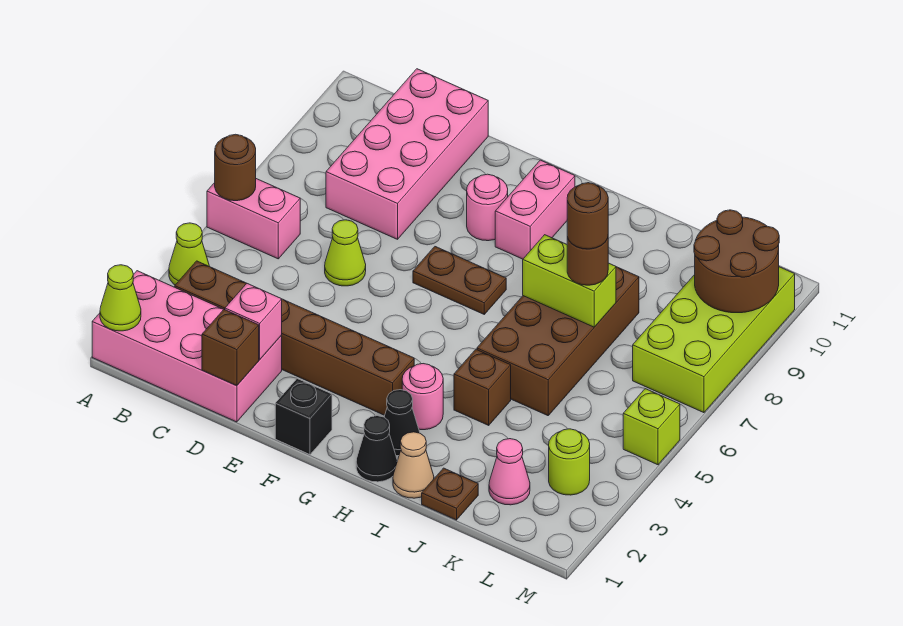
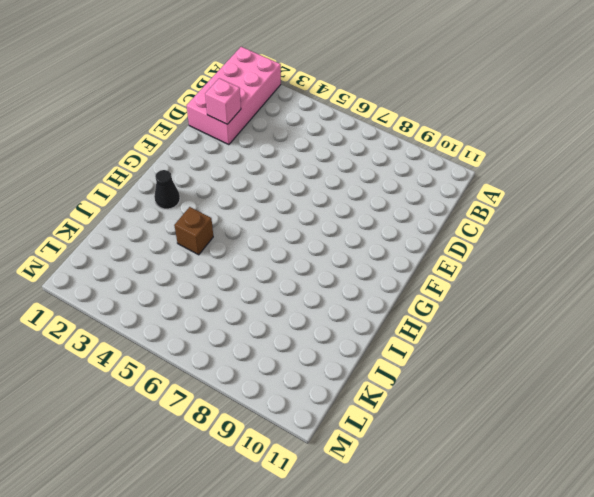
none -> lime 1x1 cone [169,223,209,285]
none -> pink 1x2 brick [207,179,300,259]
none -> brown 1x6 brick [175,261,414,415]

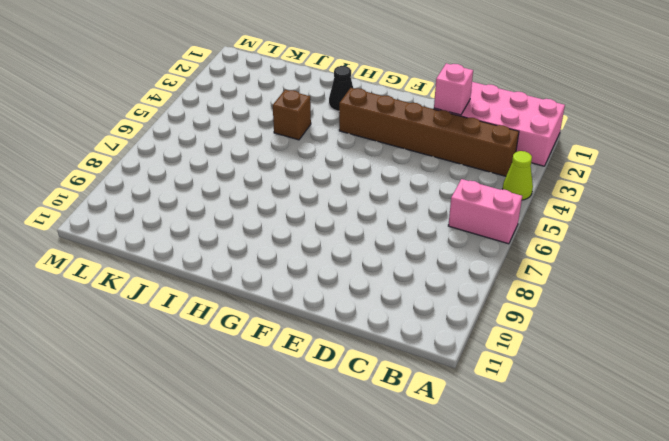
none -> pink 2x4 brick [326,69,488,239]
none -> lime 1x1 cone [325,220,366,286]
none -> black 1x1 brick [275,379,332,455]

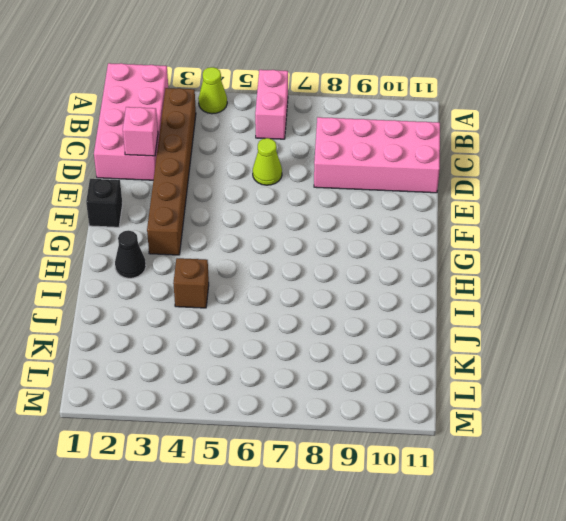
none -> brown 1x2 plate [413,247,506,314]
none -> pink 1x1 round brick [467,174,508,241]
none -> pink 1x2 brick [495,160,575,259]

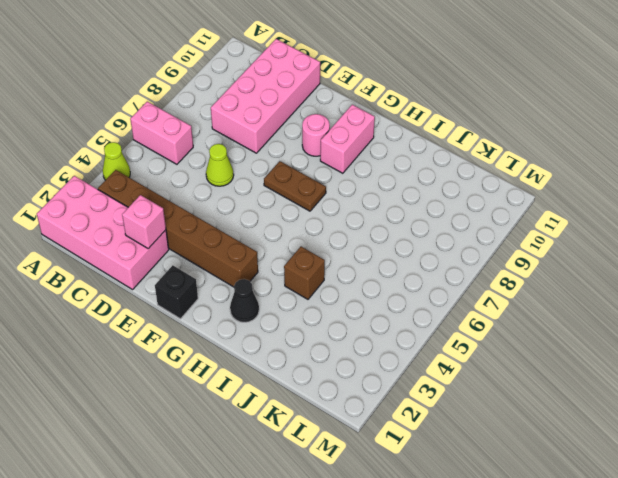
none -> black 1x1 cone [356,416,397,482]
none -> pink 1x1 round brick [402,364,443,430]
none -> tan 1x1 cone [393,432,434,498]

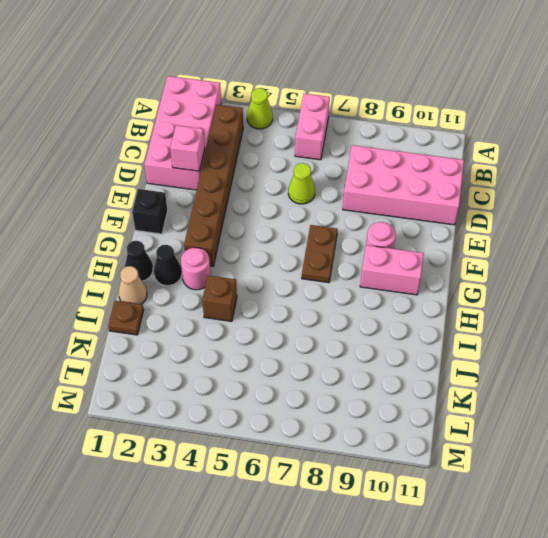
none -> brown 2x4 brick [477,267,639,416]
none -> pink 1x1 cone [489,439,530,505]
none -> lime 1x1 round brick [549,429,590,495]

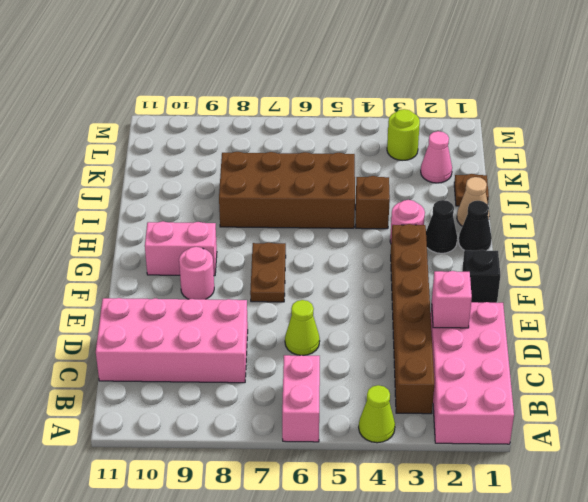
none -> lime 2x4 brick [633,267,795,413]
none -> lime 1x1 brick [623,389,680,465]
none -> lime 1x1 cone [100,265,141,331]

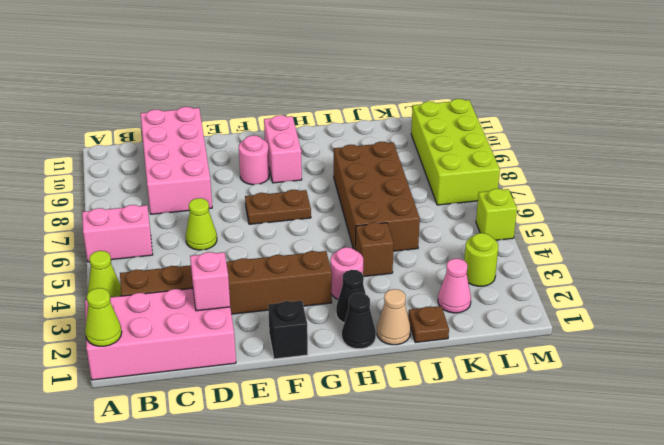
none -> brown 1x1 round brick [215,134,256,201]
none -> brown 1x1 brick [202,310,259,386]
none -> lime 1x2 brick [523,235,616,327]

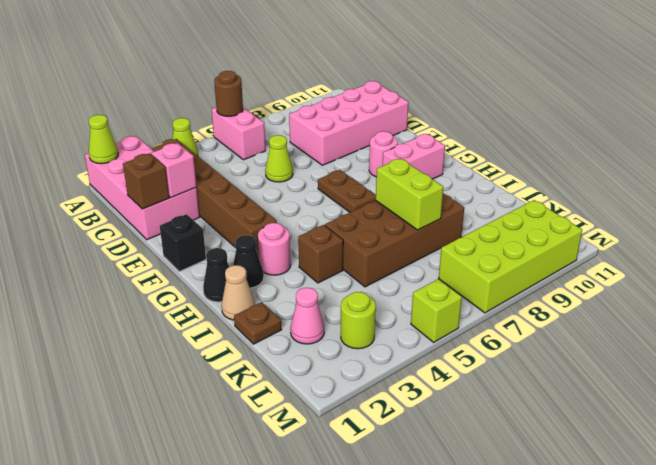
none -> brown 2x2 round brick [694,210,779,313]
none -> brown 1x1 round brick [567,237,608,285]
none -> brown 1x1 round brick [567,183,608,249]

